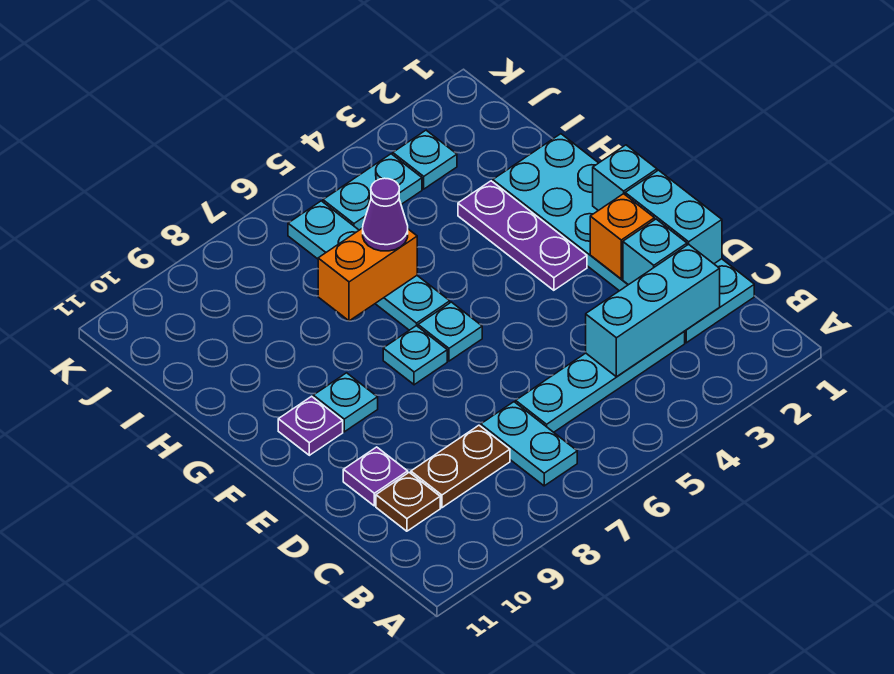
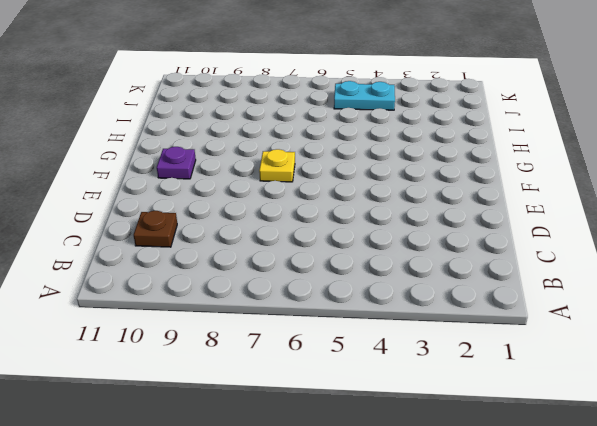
yellow 1x1 plate [259,149,295,182] -> cyan 1x1 plate [383,326,447,385]
none -> cyan 1x2 plate [481,402,577,486]
none -> cyan 2x6 plate [493,134,754,343]
none -> cyan 1x4 plate [516,332,685,432]

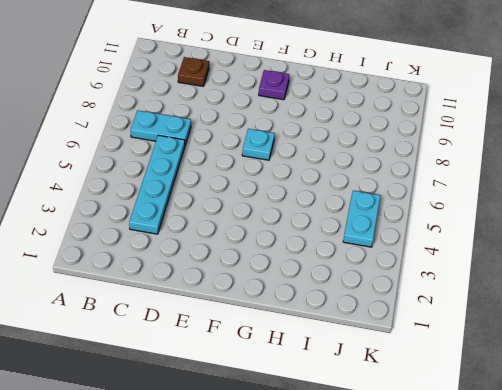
none -> cyan 2x6 plate [493,134,754,343]
none -> brown 1x2 plate [411,425,510,508]
none -> purple 1x1 plate [343,447,408,506]

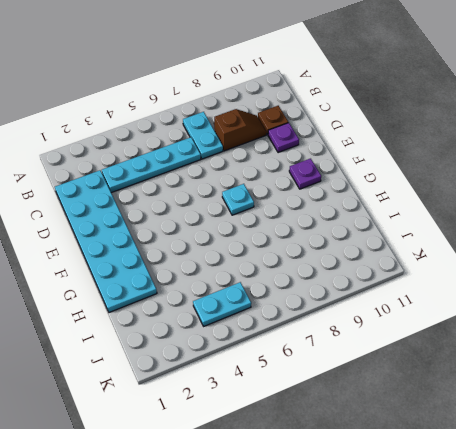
brown 1x2 slope [214,109,267,151] -> brown 1x2 plate [411,425,510,508]
none -> purple 1x3 plate [458,181,587,290]
none -> cyan 1x1 plate [418,302,482,361]
none -> cyan 1x1 plate [313,373,378,432]

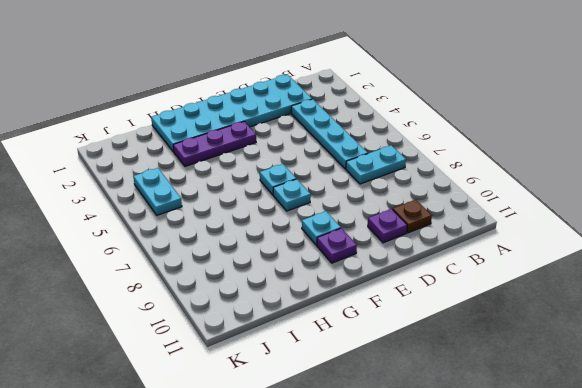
none -> brown 1x2 plate [411,425,510,508]
none -> cyan 1x4 plate [288,201,450,330]
none -> cyan 1x1 plate [393,130,457,189]

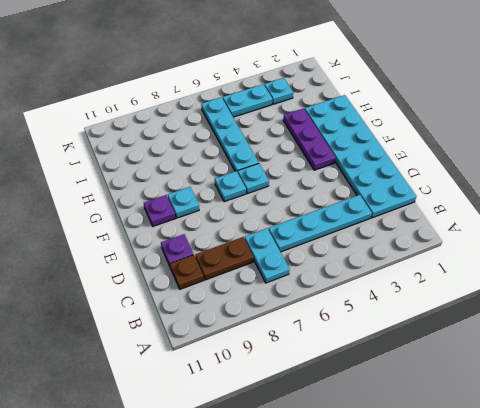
none -> cyan 1x3 brick [586,244,720,377]
none -> cyan 1x2 brick [625,170,722,264]
none -> cyan 1x1 brick [623,219,687,285]

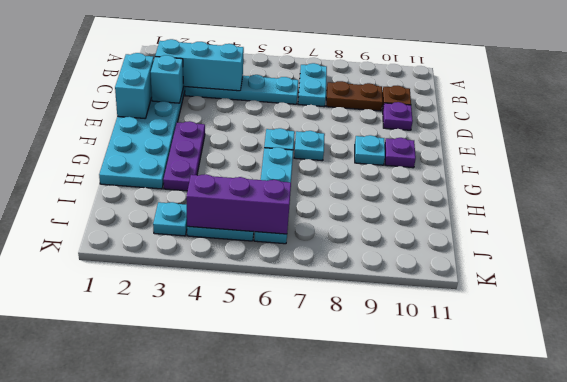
purple 1x3 brick [186,174,291,234] -> none
none -> orange 1x1 brick [590,194,655,279]
none -> cyan 1x1 brick [593,145,657,211]
none -> orange 1x2 brick [318,228,417,321]

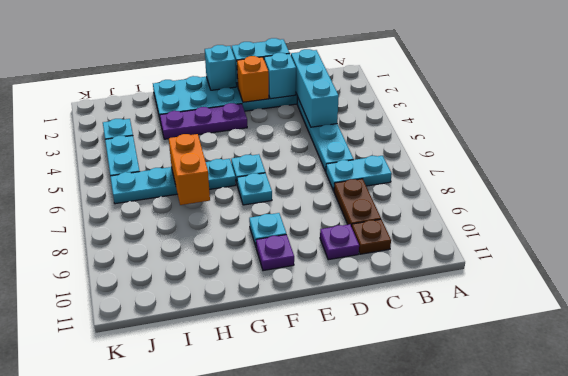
none -> purple 1x1 cone [363,178,408,251]

